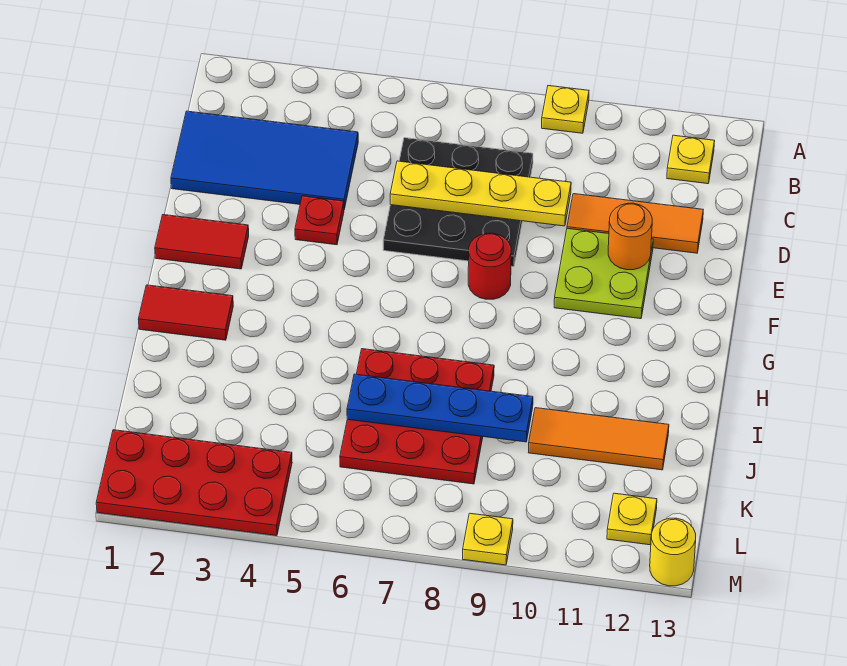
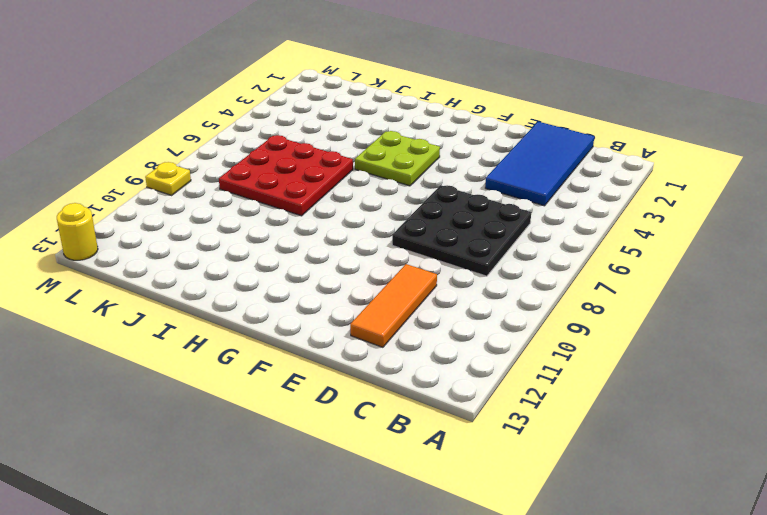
lime 2x2 plate [355,131,440,186] -> lime 2x2 plate moved to [554,228,653,319]
none -> yellow 1x1 plate [542,86,589,133]
none -> yellow 1x1 plate [667,135,715,184]
none -> red 1x1 plate [295,196,344,245]

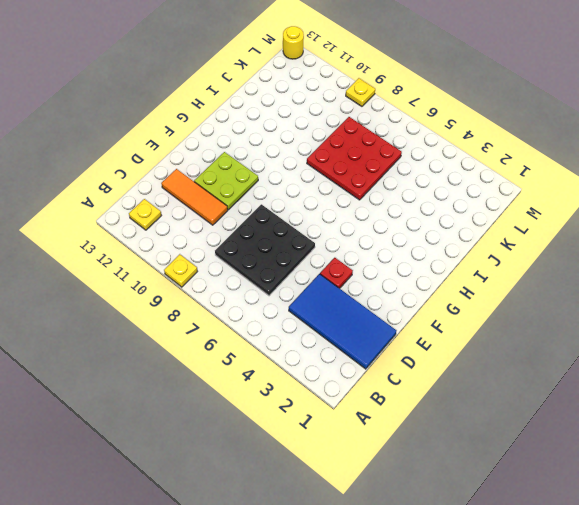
none -> red 1x2 tile [155,215,249,269]
none -> red 1x1 round brick [468,233,511,299]
none -> red 1x2 tile [138,285,233,340]

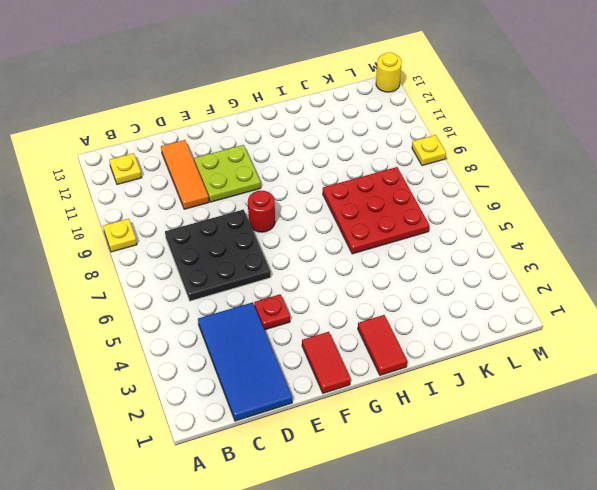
none -> orange 1x3 tile [528,408,669,470]
none -> red 2x4 plate [96,430,292,536]
none -> yellow 1x1 plate [607,493,657,545]

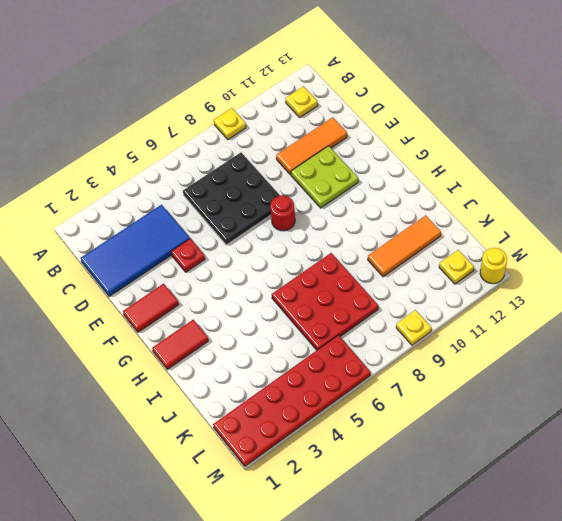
red 2x6 plate [213,335,370,466] -> red 2x4 plate [96,430,292,536]
none -> yellow 1x4 plate [390,161,571,226]
none -> orange 1x1 round brick [608,203,652,270]
none -> blue 1x4 plate [347,374,533,442]

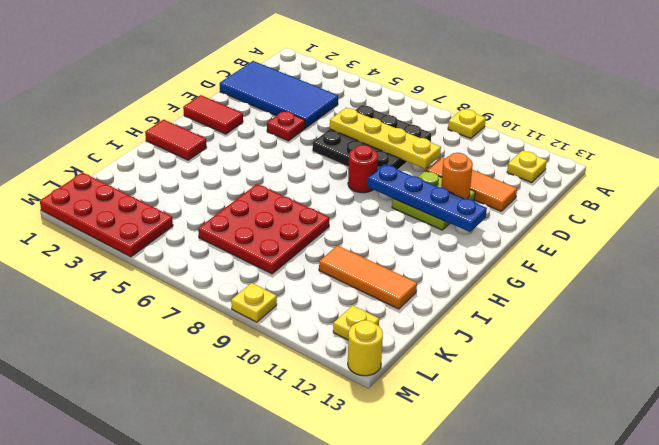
blue 1x4 plate [367,164,487,232] -> blue 1x4 plate moved to [347,374,533,442]

